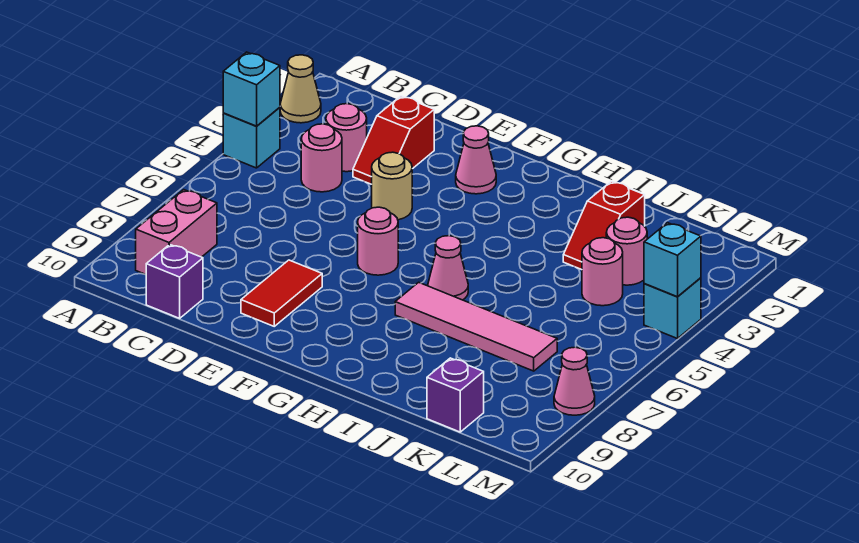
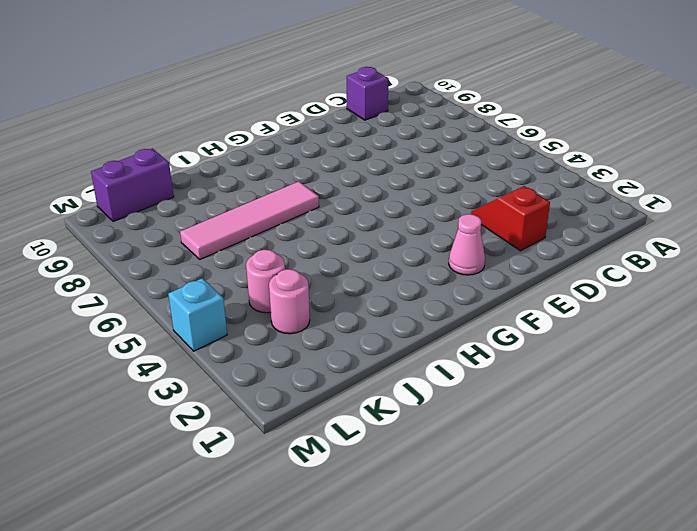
purple 1x2 brick [91,148,174,221] -> purple 1x1 brick [427,358,484,432]
none -> tan 1x1 cone [280,55,321,123]
none -> cyan 1x1 brick [223,107,280,168]
none -> pink 1x2 brick [136,190,217,275]

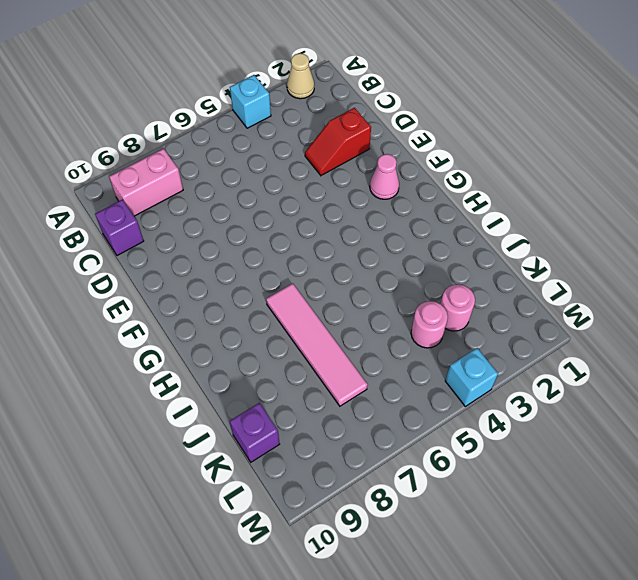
none -> pink 1x1 round brick [326,104,367,172]
none -> pink 1x1 round brick [301,124,342,192]
none -> tan 1x1 round brick [372,152,412,220]

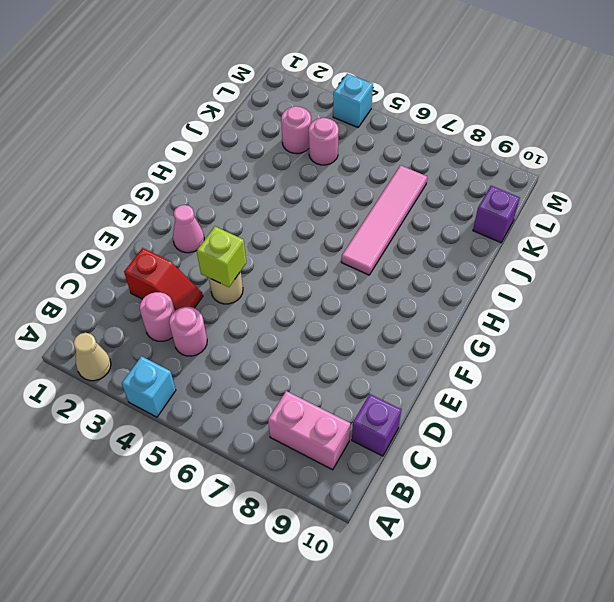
lime 1x1 brick [197,227,246,287] -> none
none -> red 1x2 tile [241,260,322,326]
none -> pink 1x1 round brick [358,207,398,275]
none -> pink 1x1 cone [428,236,468,300]

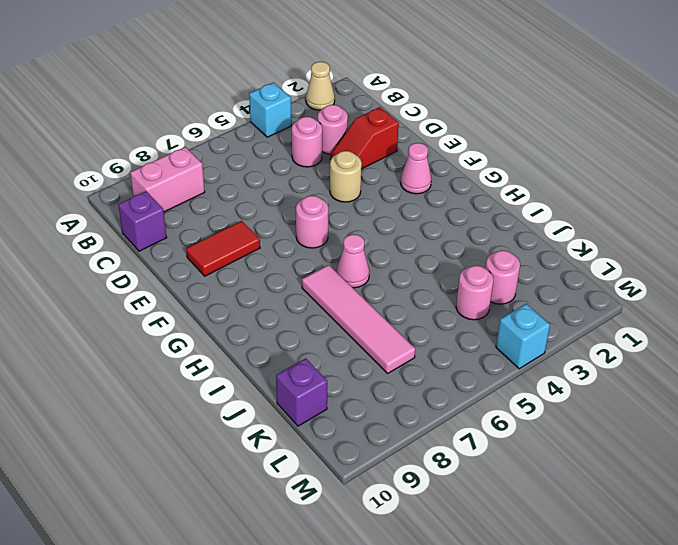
none -> red 1x2 slope [563,181,645,270]
none -> pink 1x1 cone [554,347,595,415]
none -> cyan 1x1 brick [223,52,280,126]

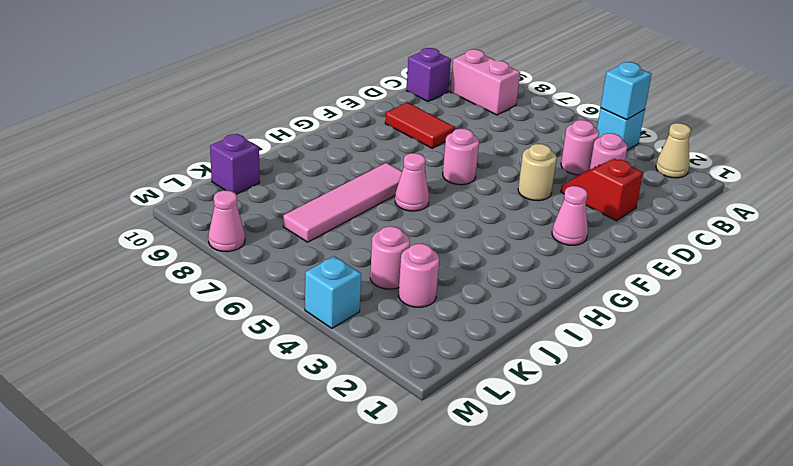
none -> red 1x2 slope [563,181,645,270]
none -> cyan 1x1 brick [644,223,701,297]

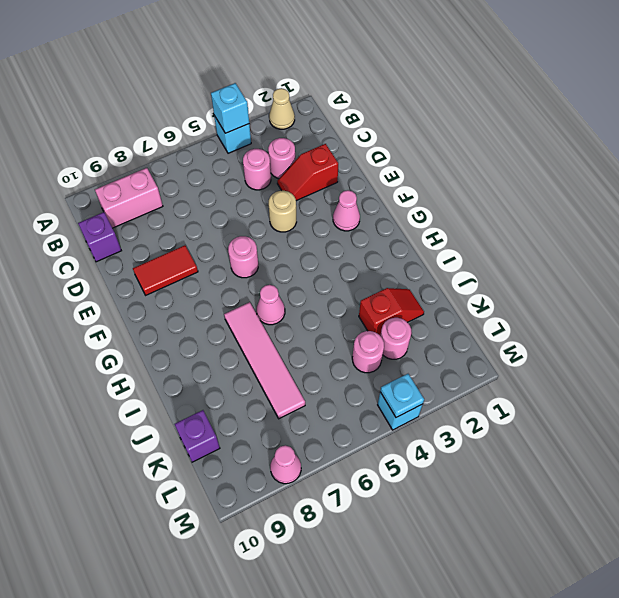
red 1x2 slope [359,288,424,336] -> red 1x2 slope turned to [563,181,645,270]
cyan 1x1 plate [380,374,424,417] -> cyan 1x1 brick [644,223,701,297]

